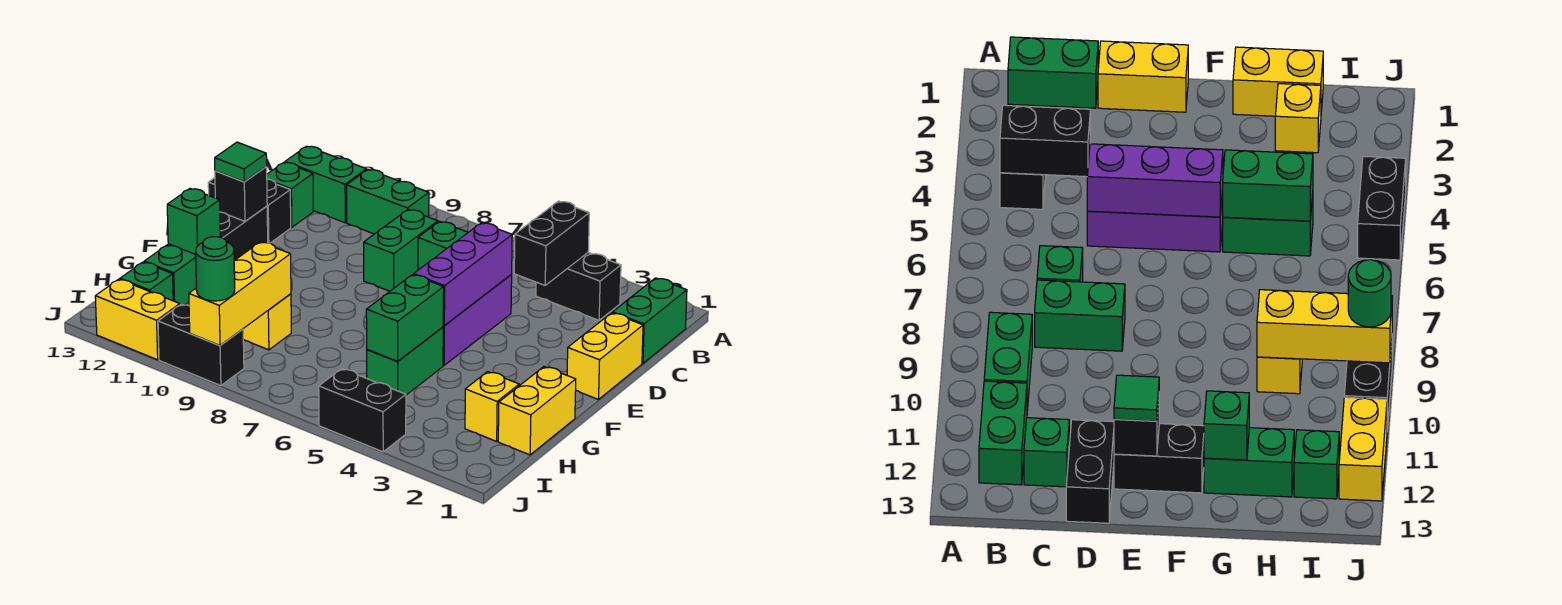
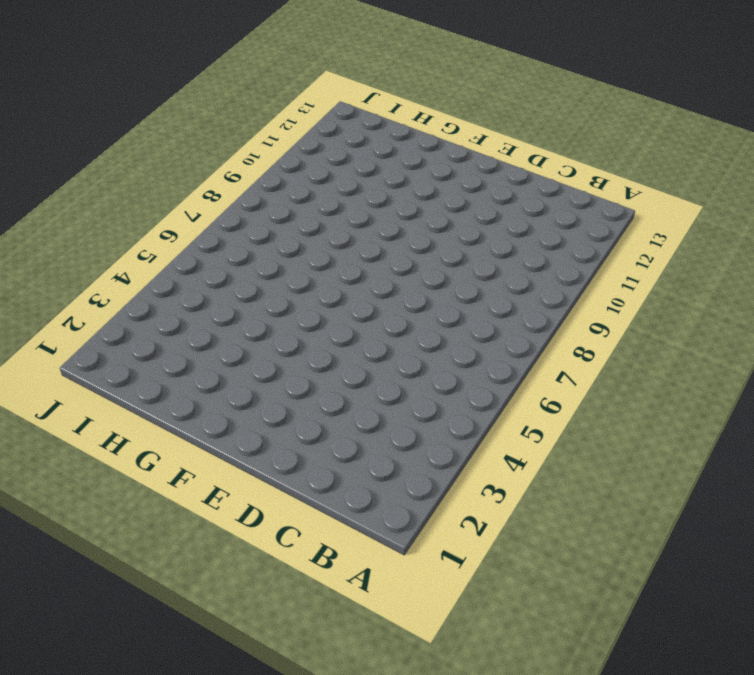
none -> green 1x2 brick [613,278,687,363]
none -> black 1x2 brick [536,253,621,320]
none -> green 1x2 brick [347,169,429,234]

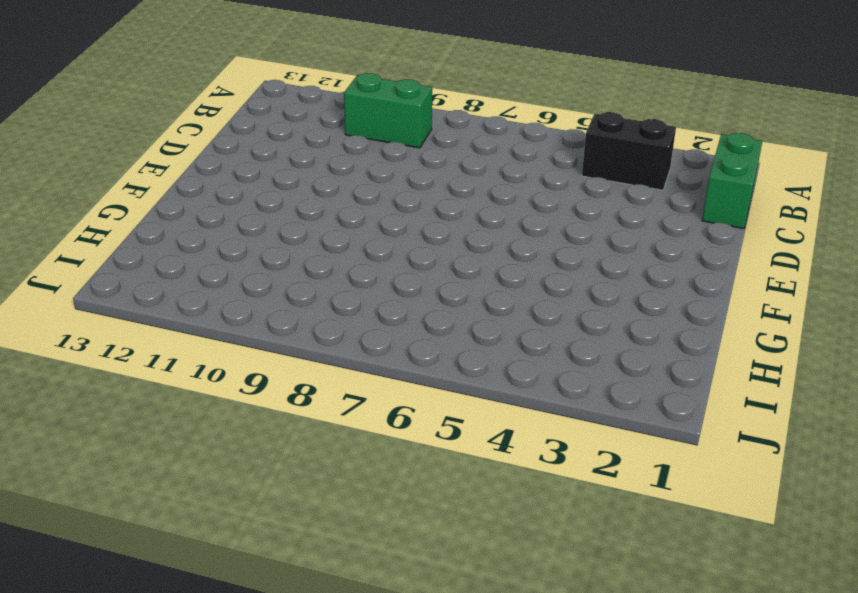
none -> green 1x2 brick [285,146,367,223]
none -> green 1x1 brick [418,221,468,270]
none -> green 1x2 brick [364,210,438,291]

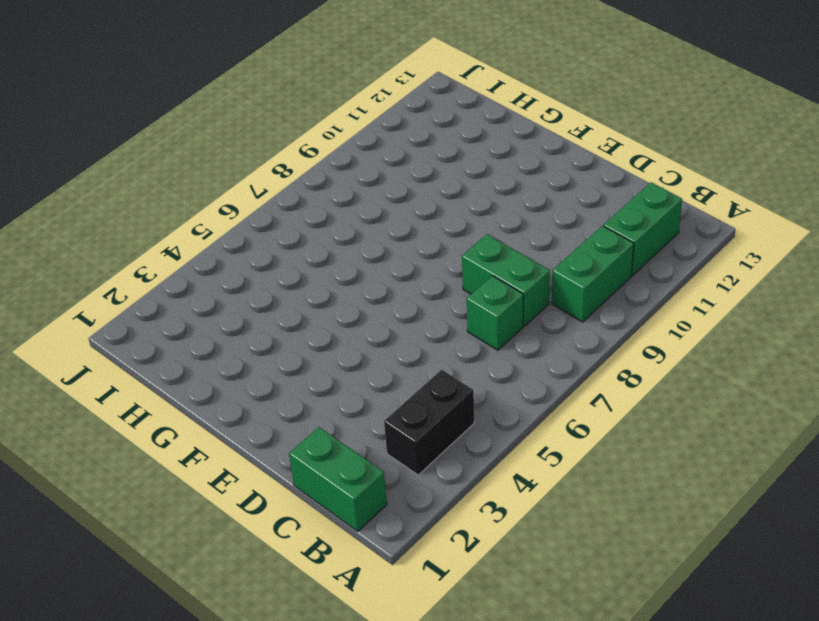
none -> green 1x1 brick [267,162,313,227]
none -> yellow 1x2 brick [567,313,643,399]
none -> purple 1x3 brick [443,275,512,365]

